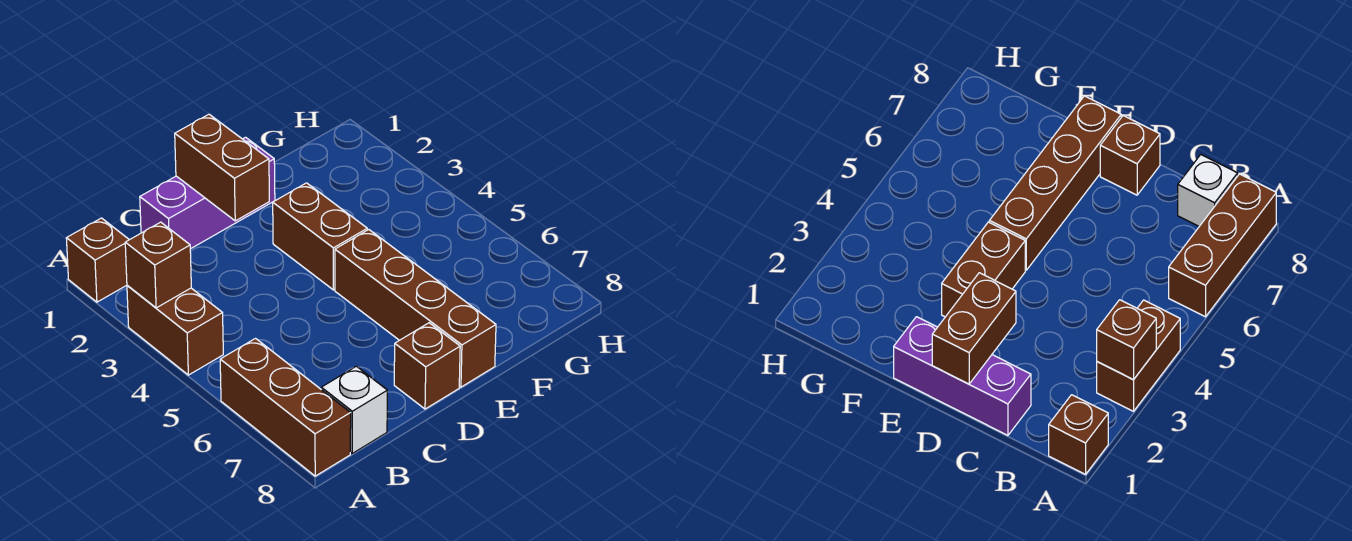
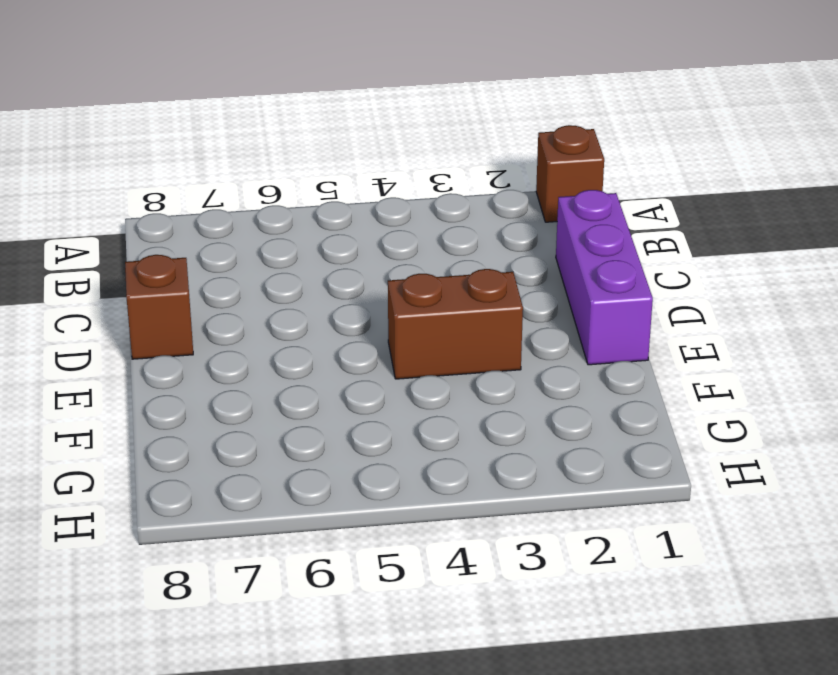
none -> brown 1x2 brick [127,285,223,375]
none -> brown 1x3 brick [220,339,351,476]

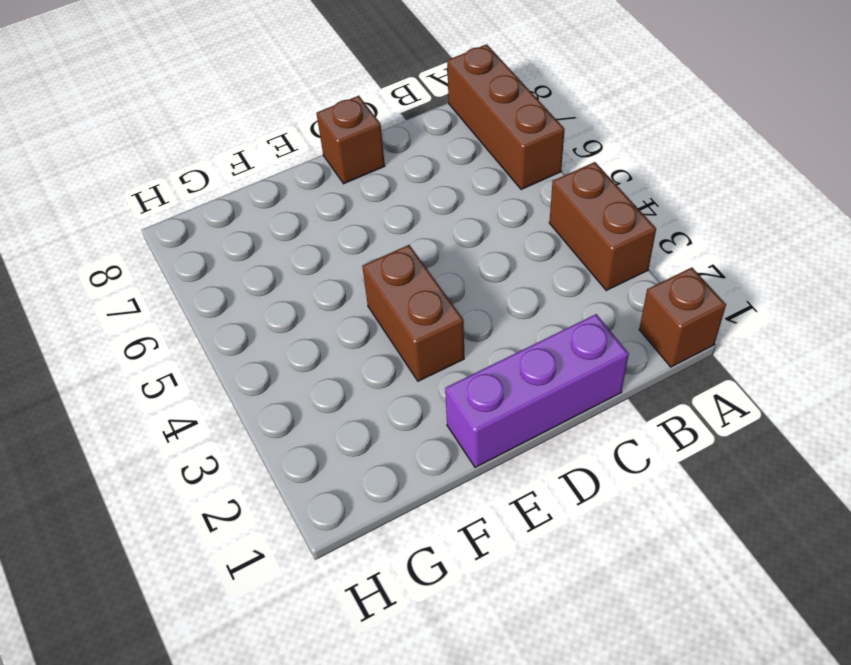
none -> white 1x1 brick [321,366,387,453]
none -> brown 1x4 brick [335,230,496,387]

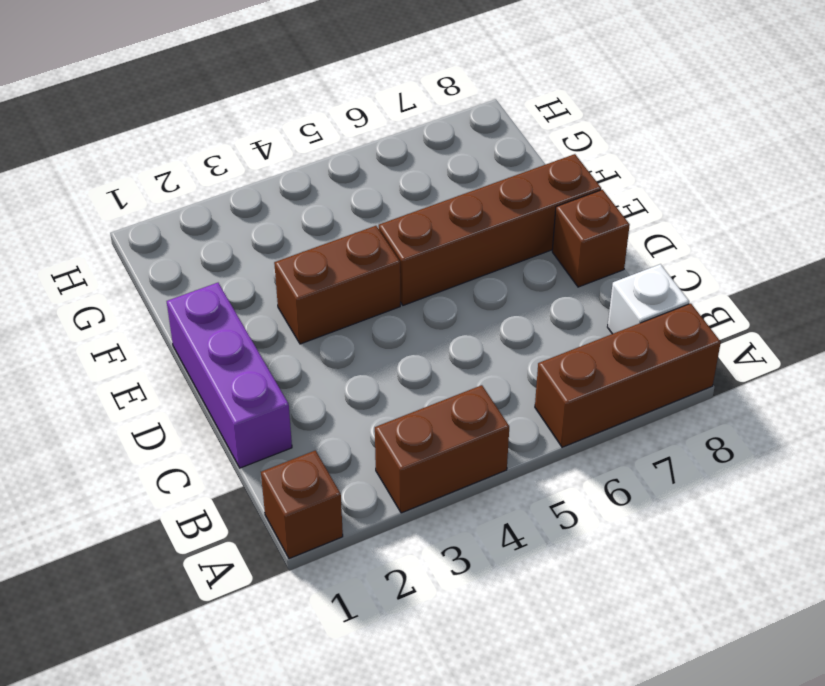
none -> brown 1x1 brick [125,222,191,308]
none -> brown 1x2 brick [175,114,269,221]

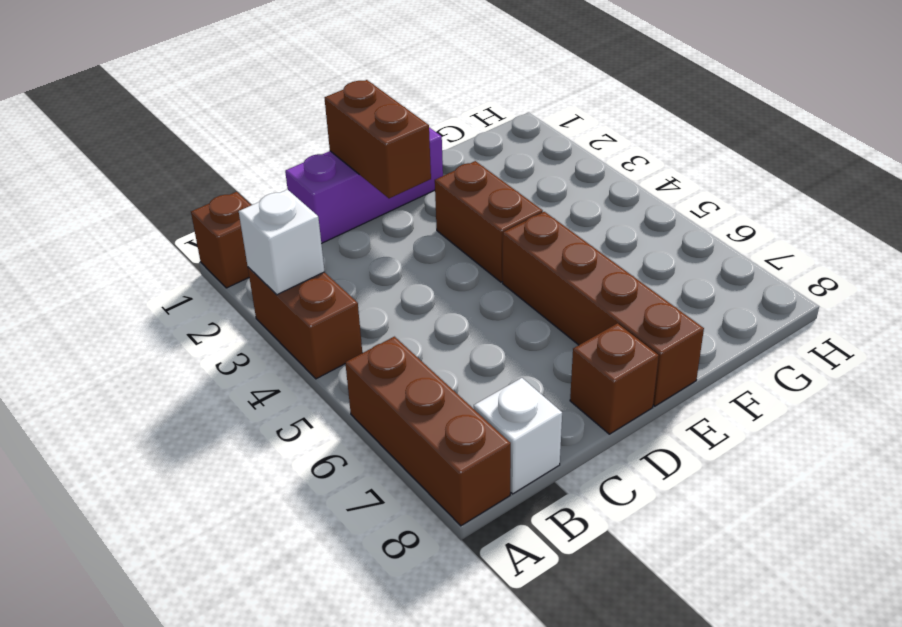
white 1x1 brick [239,189,325,295] -> brown 1x1 brick [125,222,191,308]

